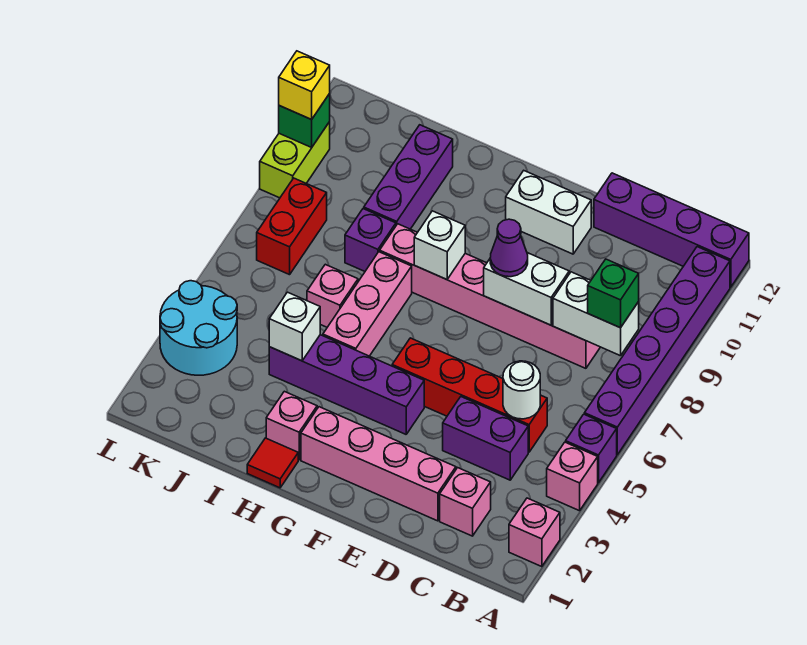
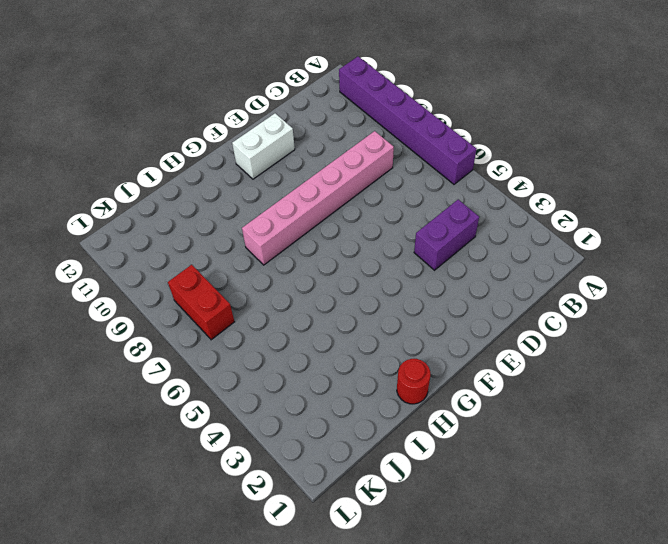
red 1x1 round brick [397,359,430,404] -> red 1x1 tile [247,438,298,488]
none -> pink 1x1 brick [509,498,560,567]
none -> pink 1x1 brick [547,442,598,511]
none -> purple 1x1 brick [566,414,617,483]
none -> purple 1x4 brick [594,173,749,287]

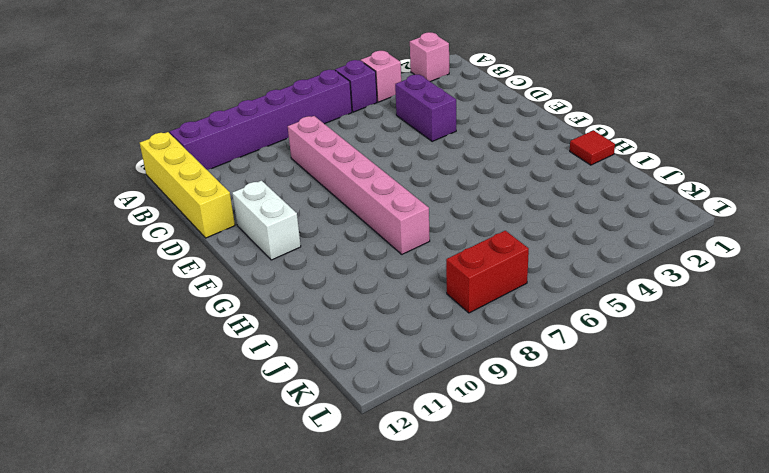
yellow 1x4 brick [140,132,235,238] -> purple 1x4 brick [594,173,749,287]
none -> pink 1x1 brick [440,468,491,536]
none -> red 1x4 brick [392,338,547,452]
none -> pink 1x4 brick [301,407,456,521]
none -> purple 1x4 brick [269,335,424,434]

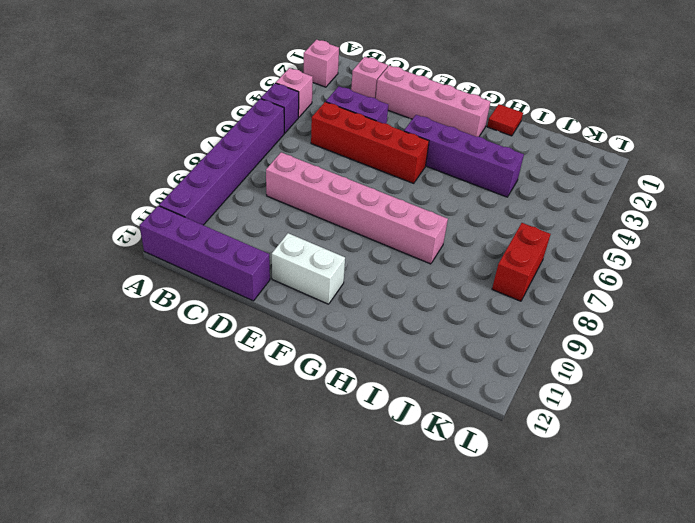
none -> pink 1x1 brick [266,391,317,460]
none -> pink 1x3 brick [323,252,412,356]
none -> pink 1x1 brick [307,264,358,327]
none -> purple 1x1 brick [345,209,396,271]

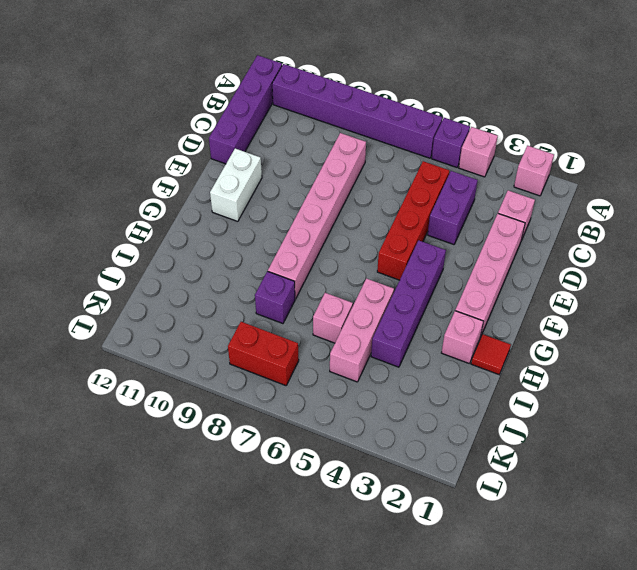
pink 1x3 brick [330,279,394,382] -> pink 1x3 brick turned to [323,252,412,356]
none -> purple 1x3 brick [364,125,453,229]
none -> cyan 2x2 round brick [160,281,237,375]
none -> lime 1x2 brick [260,122,330,198]
none -> white 1x2 brick [553,272,639,356]

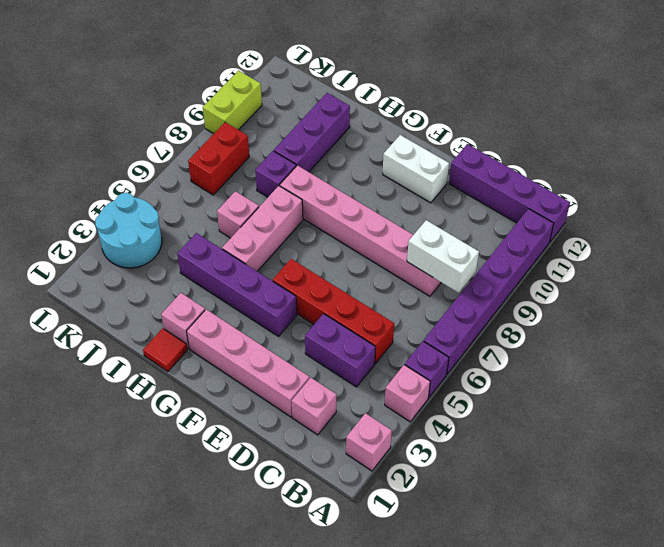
none -> white 1x1 round brick [503,361,540,419]
none -> white 1x2 brick [484,253,569,325]
none -> white 1x1 brick [414,211,465,280]
none -> white 1x1 brick [269,292,320,361]

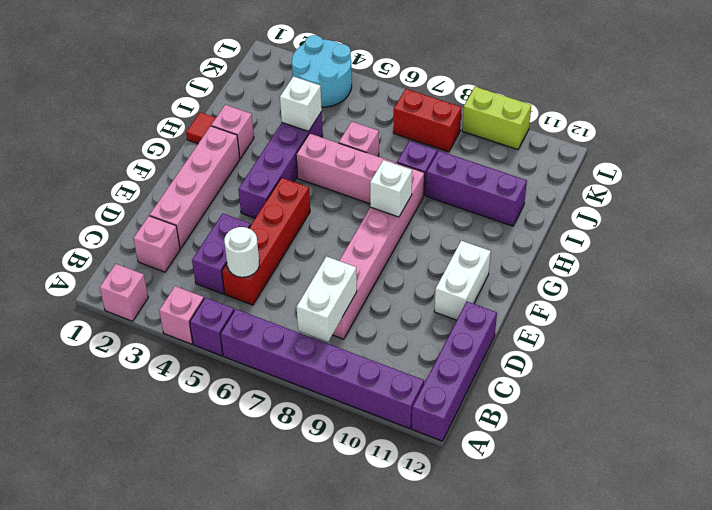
none -> white 1x2 brick [484,253,569,325]
none -> green 1x1 brick [279,94,330,147]
none -> green 1x1 brick [588,259,639,328]
none -> purple 1x1 cone [490,219,528,277]

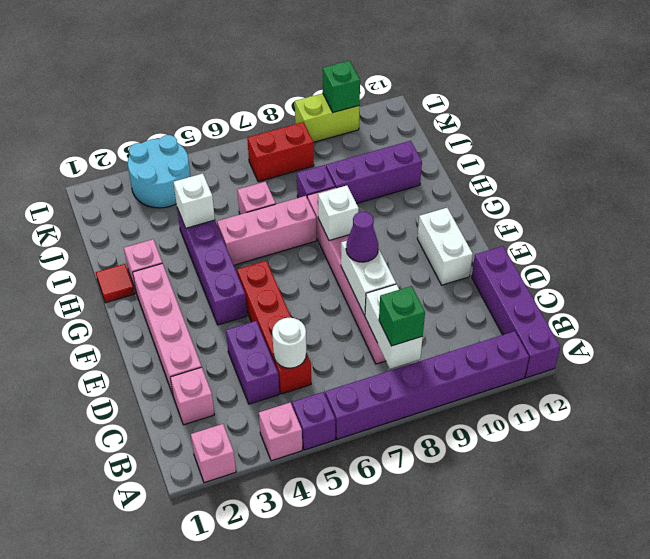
none -> yellow 1x1 brick [279,51,330,120]

